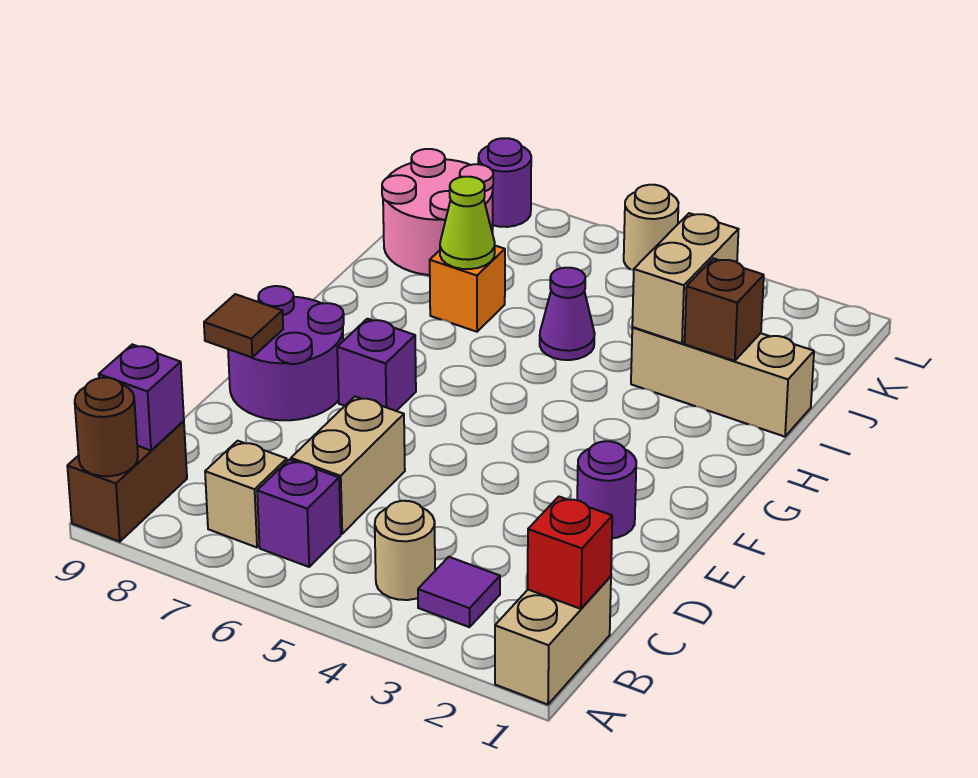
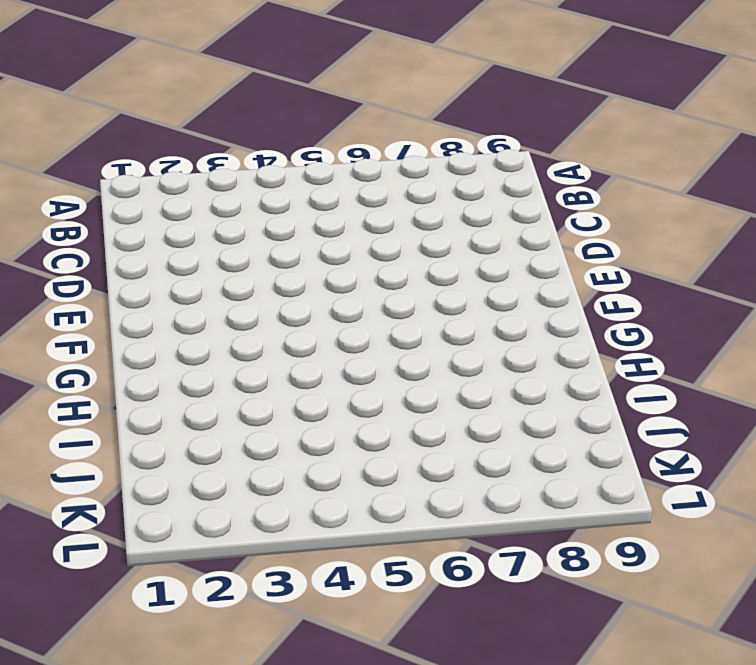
none -> tan 1x2 brick [495,576,611,705]
none -> brown 1x2 brick [67,421,187,542]
none -> purple 1x1 tile [418,557,500,627]

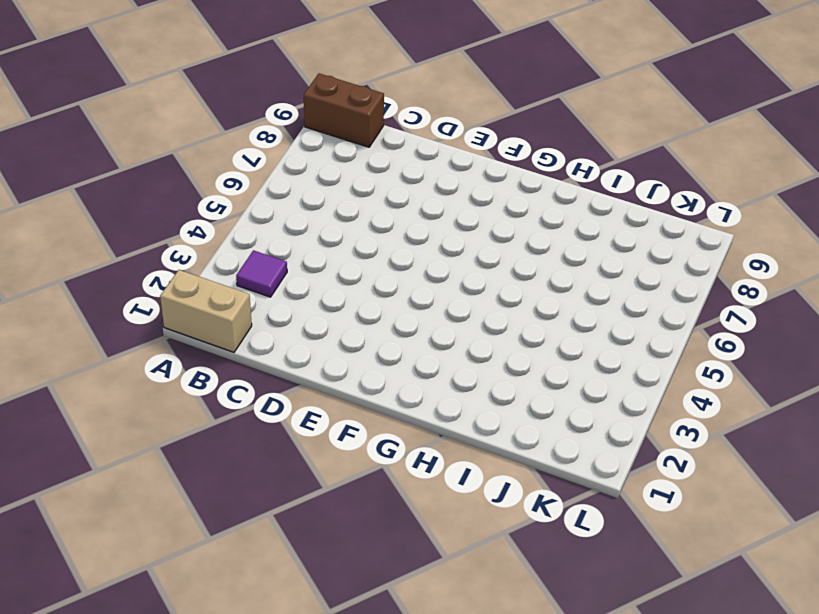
none -> tan 1x1 round brick [375,501,435,600]
none -> purple 1x1 brick [257,460,341,567]
none -> tan 1x1 brick [205,441,287,547]

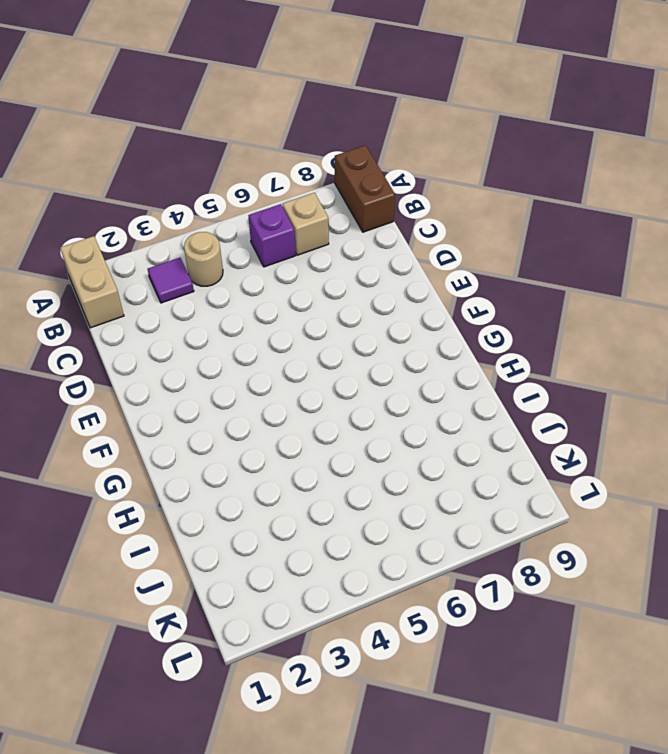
none -> tan 1x2 brick [291,397,405,534]
none -> purple 1x1 round brick [577,441,636,538]
none -> purple 2x2 round brick [228,286,344,420]

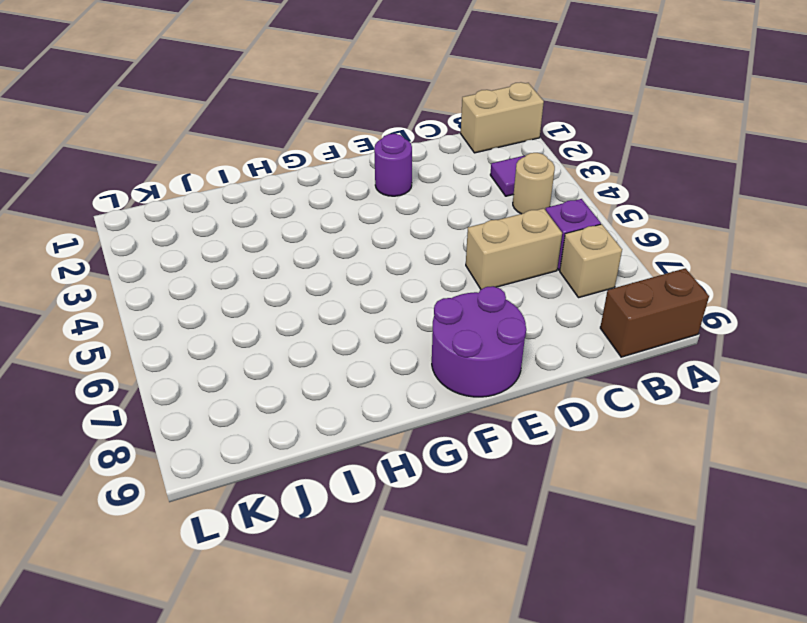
none -> purple 1x1 brick [337,319,416,411]
none -> tan 1x3 brick [631,327,814,437]
none -> purple 1x1 cone [540,268,595,360]

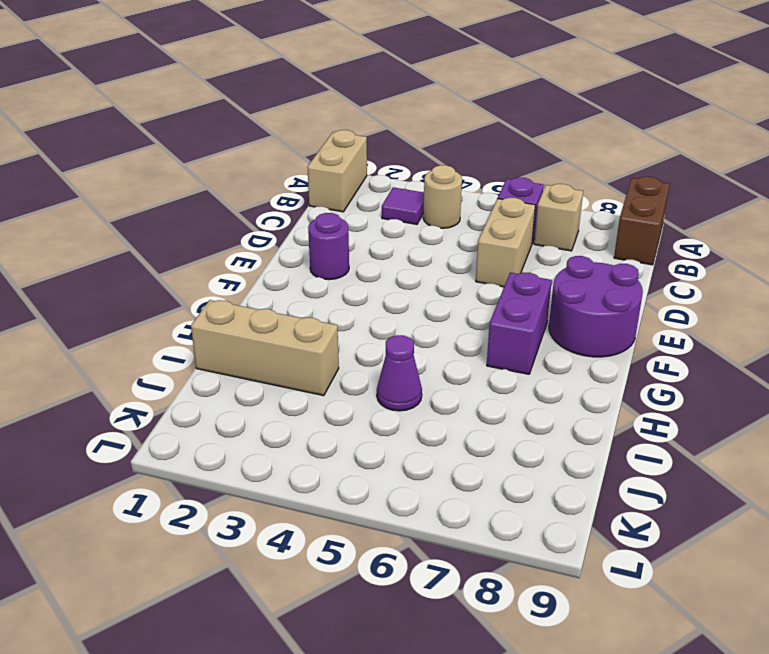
purple 1x2 brick [487,273,552,374] -> purple 1x1 brick [337,319,416,411]
none -> orange 1x1 brick [430,246,505,332]
none -> pink 2x2 round brick [382,149,493,275]
none -> tan 1x1 round brick [624,185,678,271]

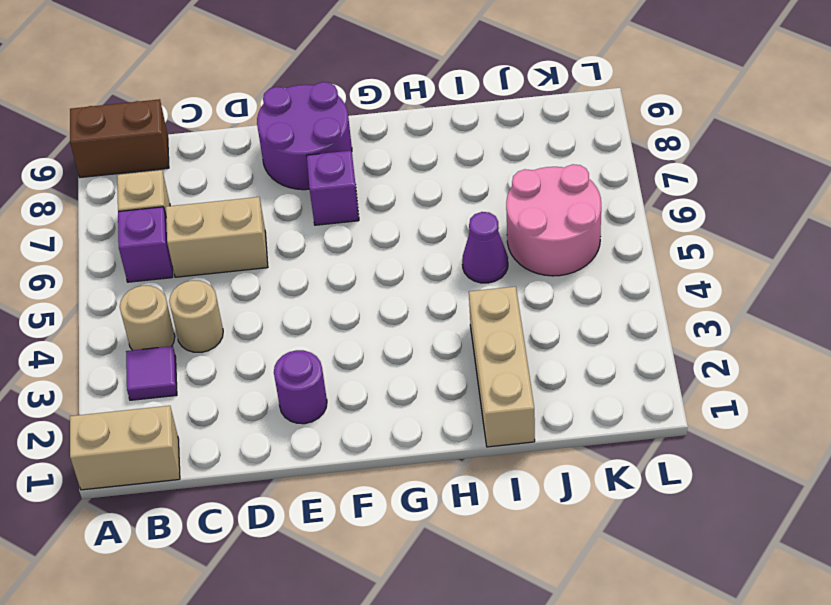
tan 1x1 round brick [169,281,223,352] -> tan 1x1 round brick moved to [624,185,678,271]
pink 2x2 round brick [506,164,601,276] -> pink 2x2 round brick moved to [382,149,493,275]
none -> orange 1x1 brick [430,246,505,332]
none -> purple 1x1 round brick [478,138,531,227]
none -> brown 1x1 round brick [75,378,138,476]

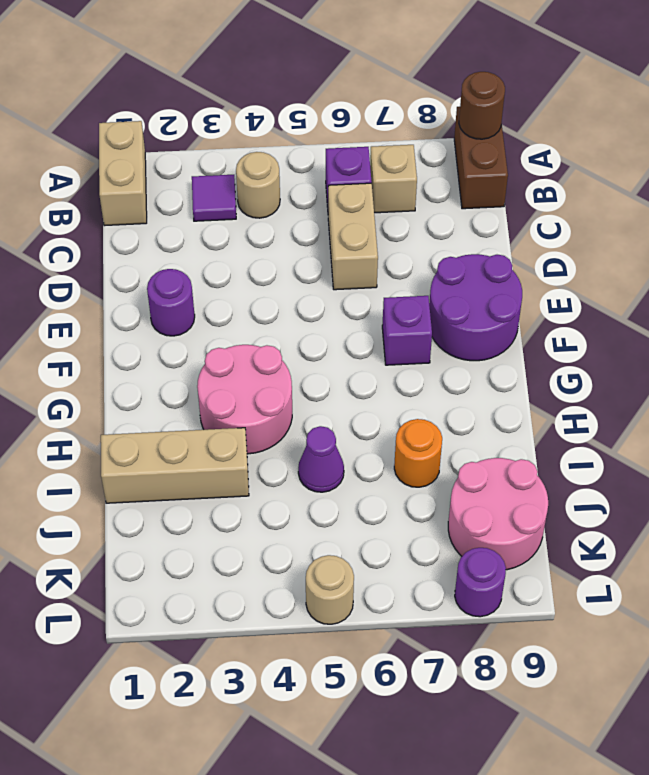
pink 2x2 round brick [197,345,292,454] -> none
orange 1x1 round brick [394,419,442,487] -> orange 1x1 brick [430,246,505,332]
none -> red 1x1 brick [528,497,612,609]
none -> purple 1x1 brick [99,344,184,450]
none -> brown 1x1 tile [204,294,283,357]

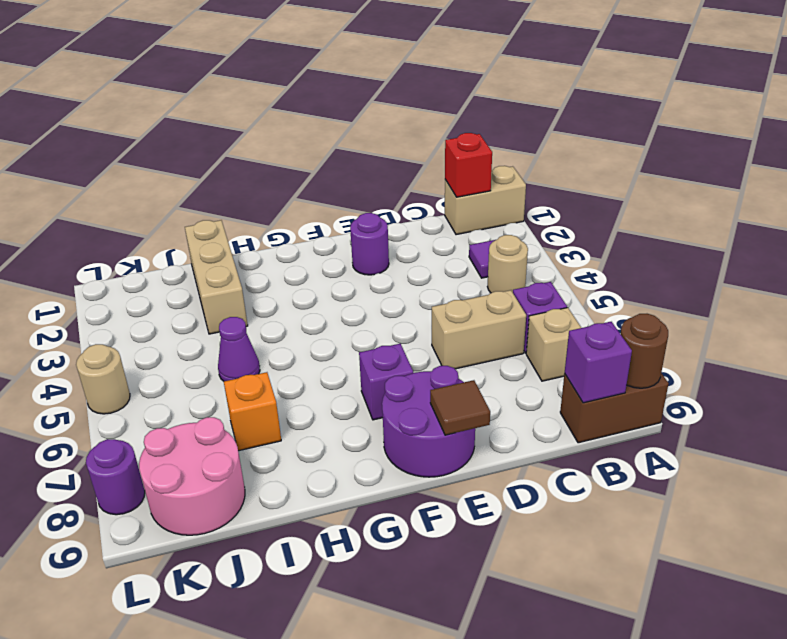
none -> brown 1x1 brick [685,258,764,361]
none -> tan 1x2 brick [632,213,739,343]
none -> lime 1x1 cone [440,177,495,269]

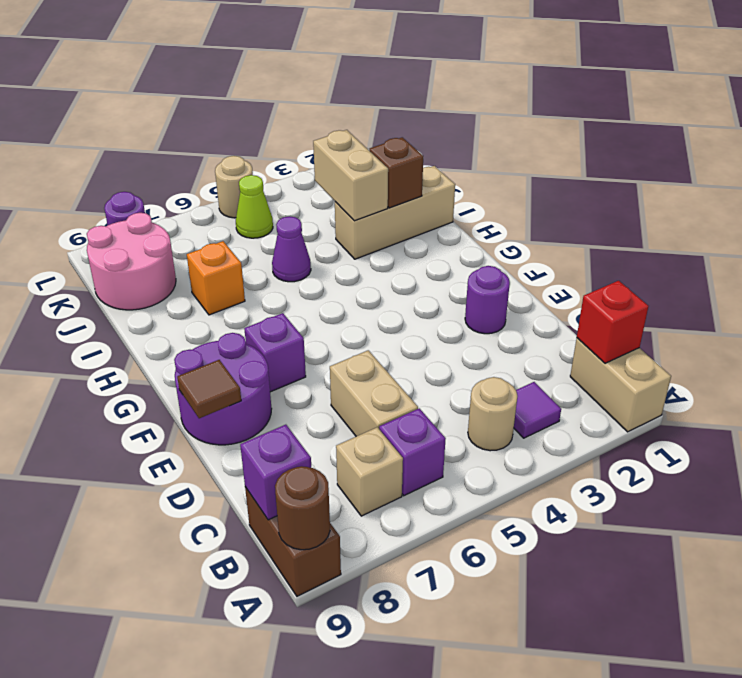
lime 1x1 cone [236,175,273,238] -> lime 1x1 cone moved to [440,177,495,269]

